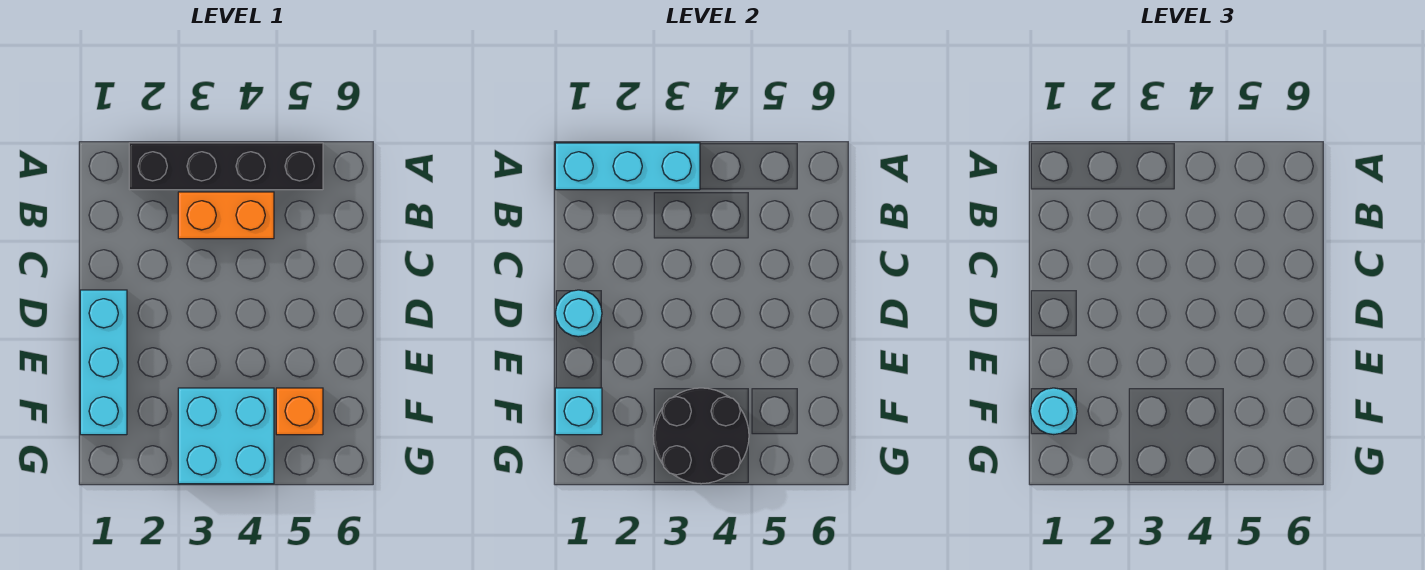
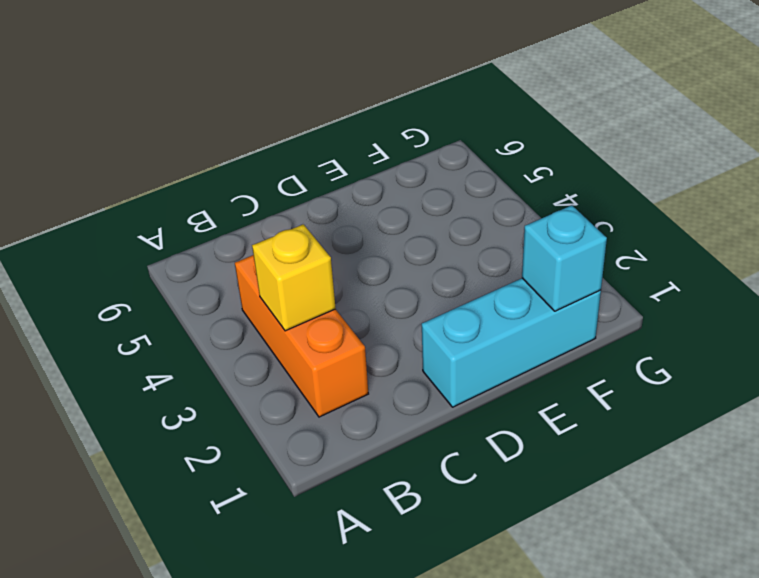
orange 1x3 brick [235,255,368,417] -> orange 1x2 brick [178,192,274,239]
yellow 1x1 brick [252,224,336,331] -> none
none -> black 1x4 brick [129,143,323,190]
none -> cyan 2x2 brick [178,388,274,484]

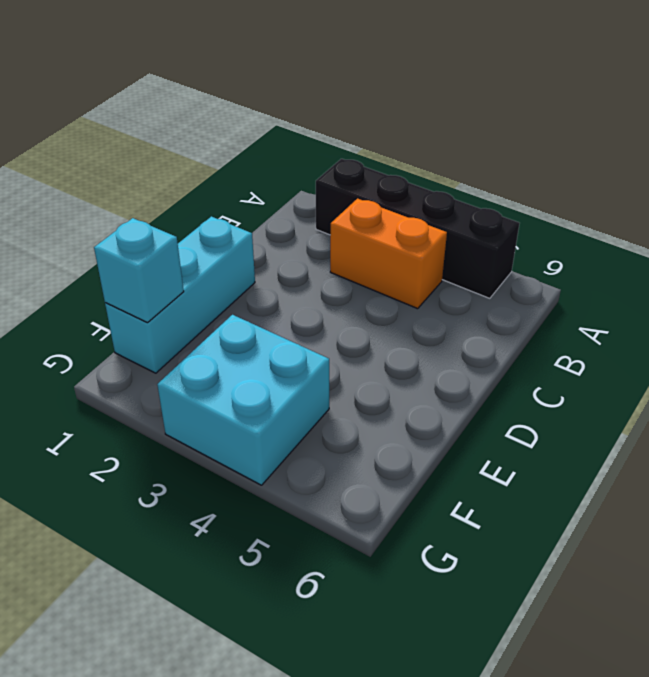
none -> orange 1x1 brick [276,388,323,435]
none -> cyan 1x3 brick [555,143,700,190]

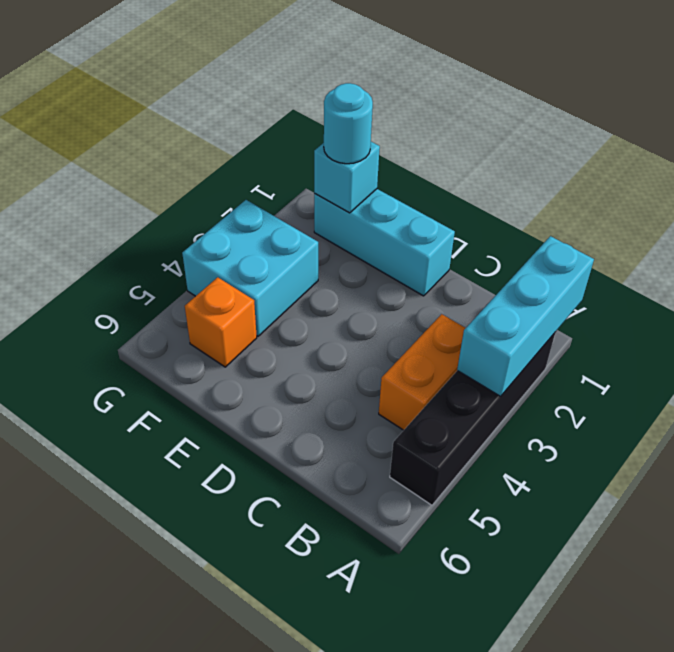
none -> cyan 1x1 round brick [555,290,602,337]
none -> black 2x2 round brick [653,388,749,484]

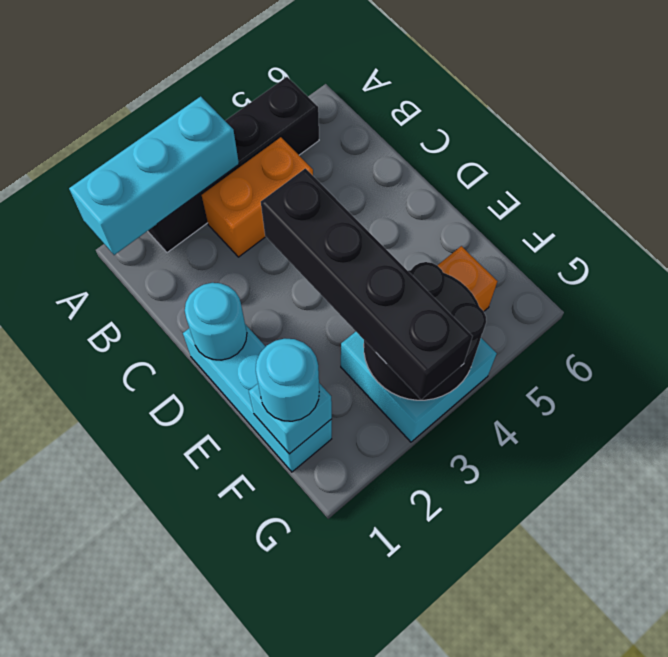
black 1x4 brick [261,168,472,400] -> none

